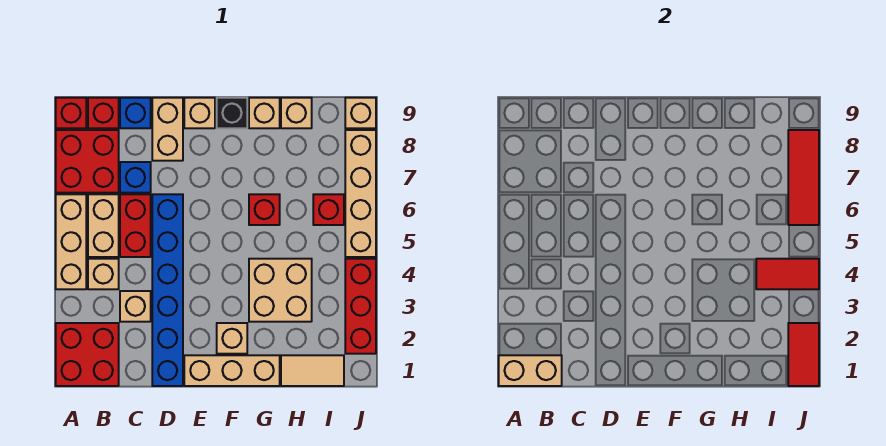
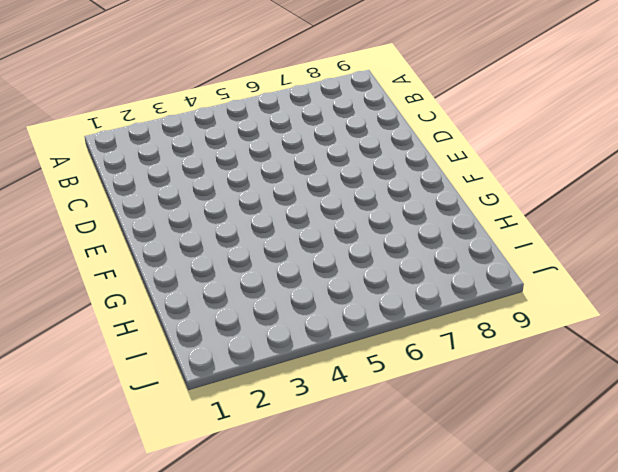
none -> red 2x2 brick [56,323,119,386]
none -> tan 1x3 brick [56,194,86,289]
none -> red 2x2 brick [56,130,119,193]
none -> red 1x1 brick [56,98,86,128]

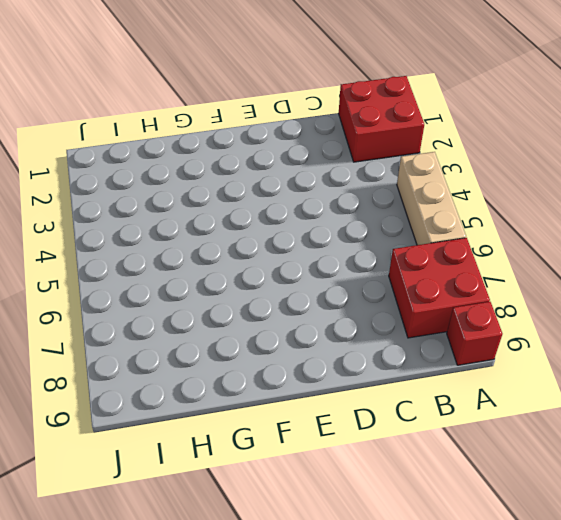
none -> tan 1x1 brick [88,259,119,289]
none -> tan 1x2 brick [88,194,119,257]
none -> red 1x1 brick [88,98,119,128]
none -> tan 1x1 brick [120,291,151,322]

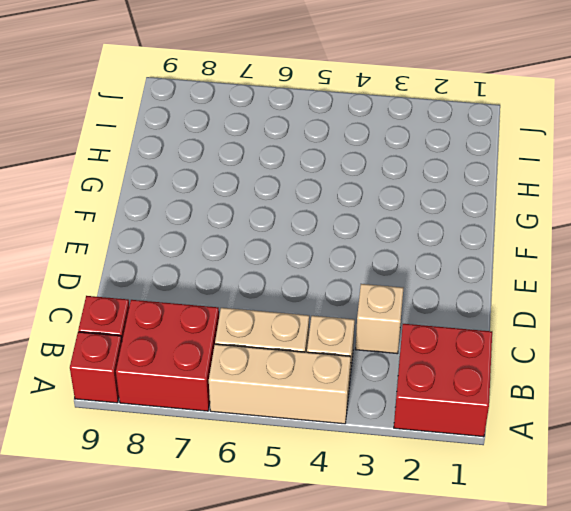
none -> red 1x2 brick [120,194,151,257]
none -> blue 1x1 brick [120,162,151,193]
none -> blue 1x1 brick [120,98,151,128]
none -> blue 1x6 brick [152,194,183,386]

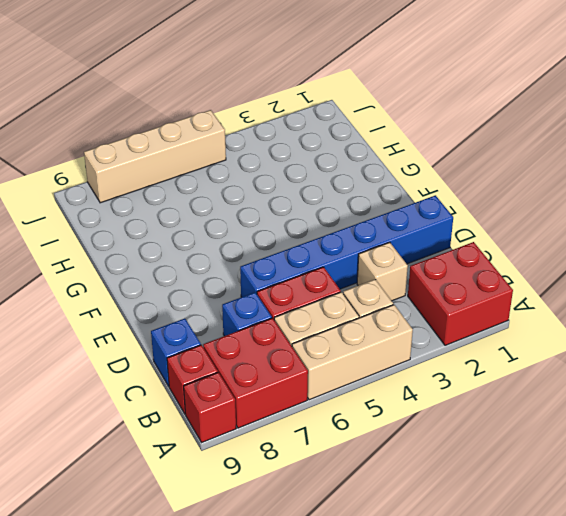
none -> tan 1x2 brick [152,98,183,161]
none -> tan 1x3 brick [184,355,280,386]
none -> tan 1x1 brick [184,98,215,128]
none -> tan 1x1 brick [217,323,247,354]

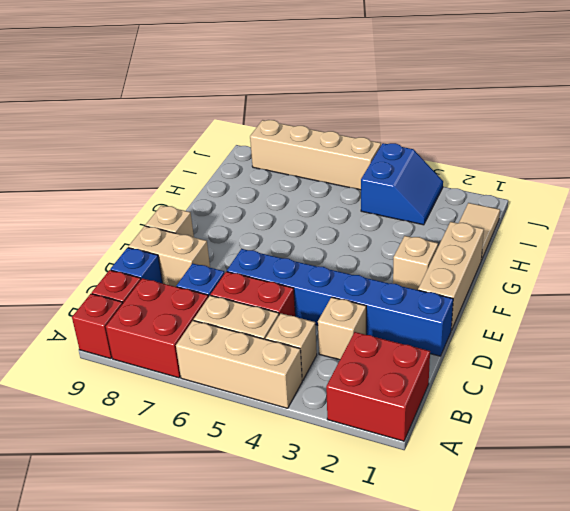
blue 2x2 slope [361,143,443,225] -> red 1x3 brick [345,259,376,354]
none -> black 1x1 brick [217,98,247,128]
none -> tan 2x2 brick [249,259,312,322]
none -> red 1x1 brick [249,194,280,225]
none -> tan 1x1 brick [249,98,280,128]

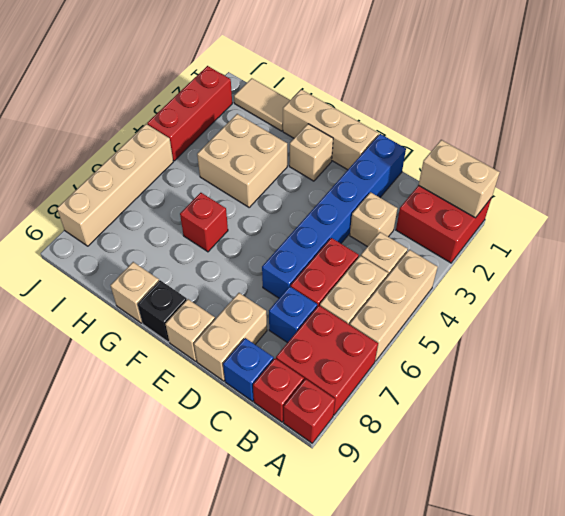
none -> tan 1x1 brick [281,98,312,128]
none -> red 1x1 brick [313,194,344,225]
none -> tan 1x1 brick [345,98,376,128]
none -> red 1x2 tile [756,259,819,289]

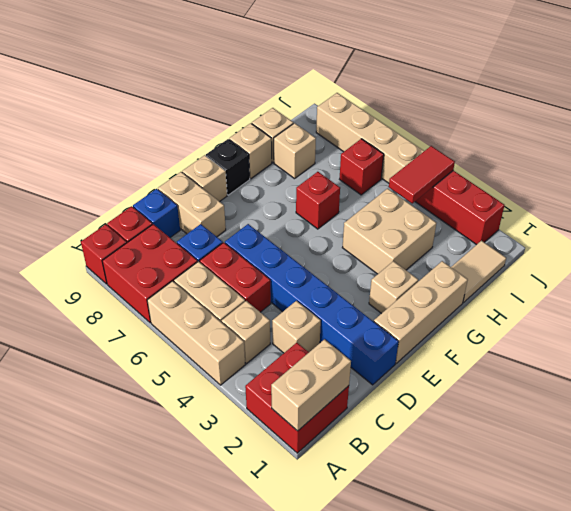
tan 1x1 brick [274,123,316,179] -> tan 1x1 brick moved to [345,98,376,128]
none -> red 1x2 tile [788,323,819,386]
none -> red 1x3 tile [788,130,819,225]

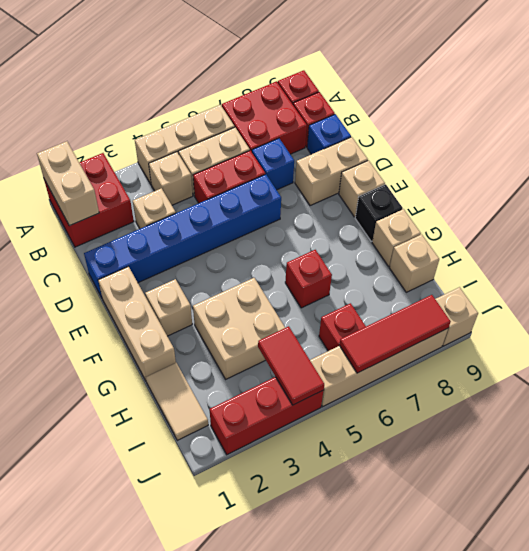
none -> red 1x2 tile [788,323,819,386]

